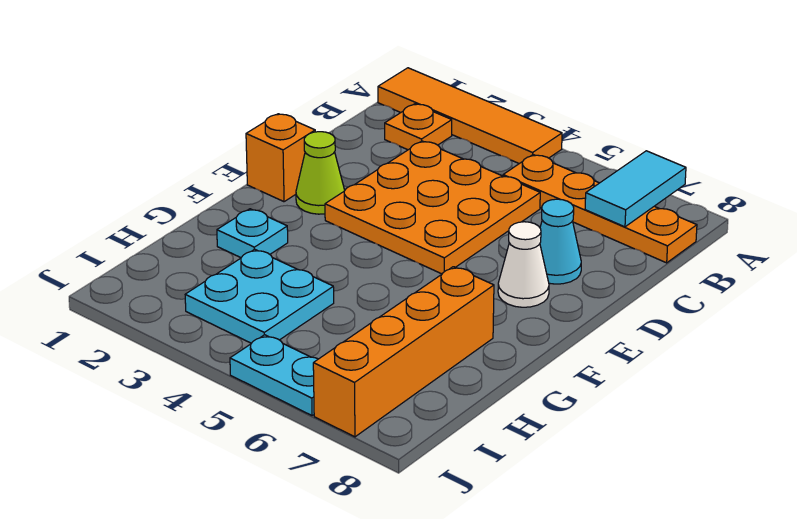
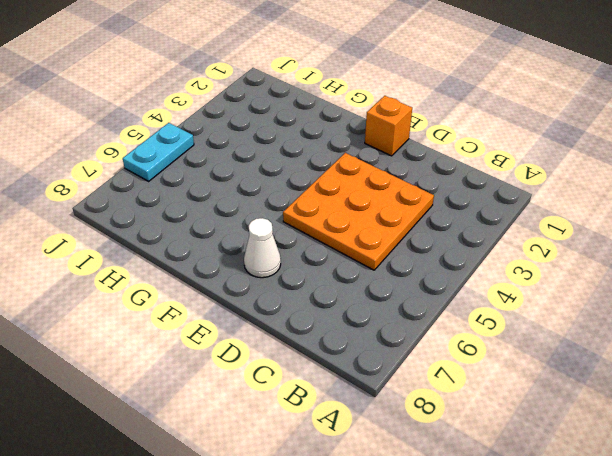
none -> orange 1x4 tile [378,68,562,164]
none -> orange 1x1 plate [385,104,452,150]
none -> orange 1x4 plate [503,155,697,263]

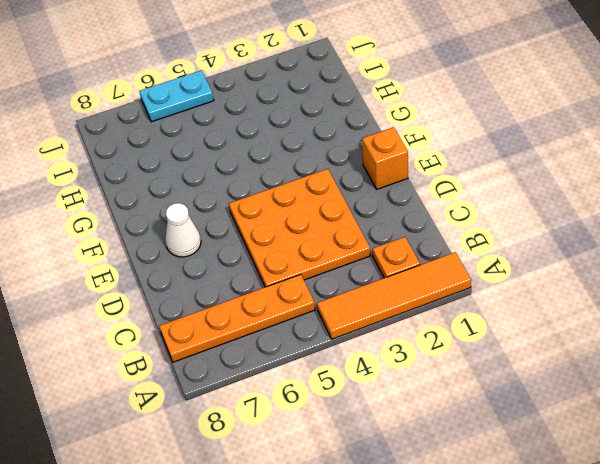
none -> cyan 1x1 cone [540,199,581,284]
none -> lime 1x1 cone [296,132,344,214]
none -> cyan 1x1 plate [217,209,288,258]

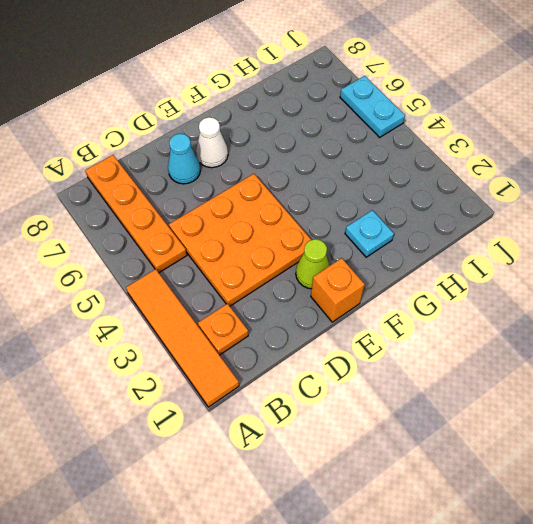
none -> orange 1x4 brick [313,267,494,437]
none -> cyan 2x2 plate [185,249,334,343]
none -> cyan 1x2 tile [585,151,686,227]

